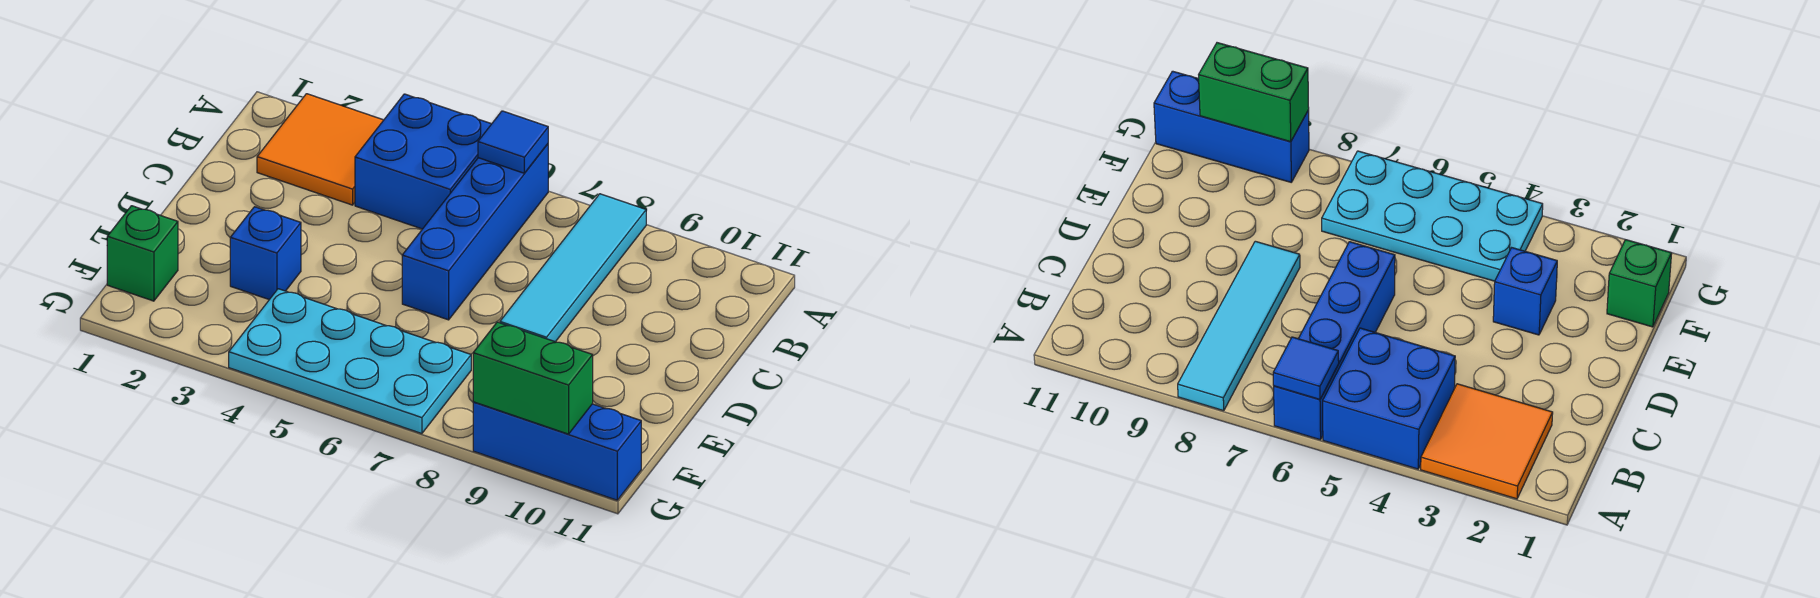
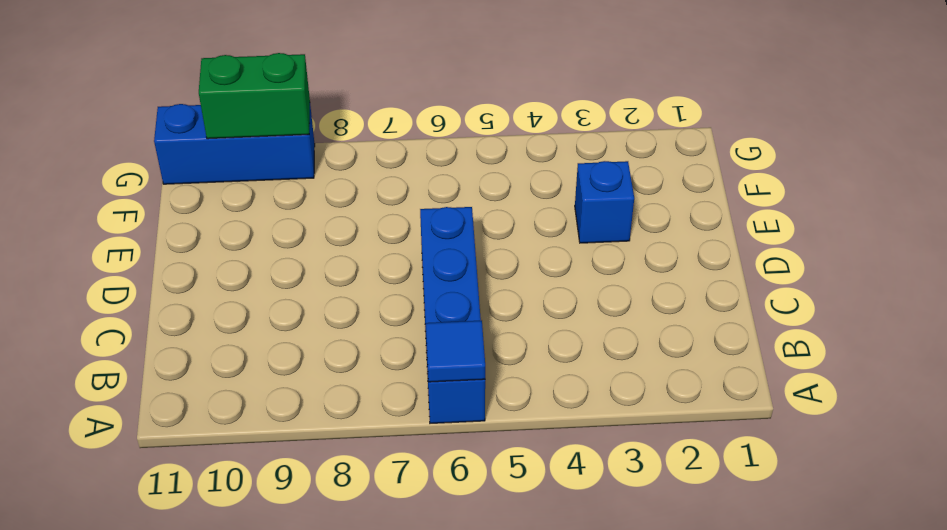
none -> orange 2x2 tile [257,94,383,205]
none -> blue 2x2 brick [355,94,491,229]

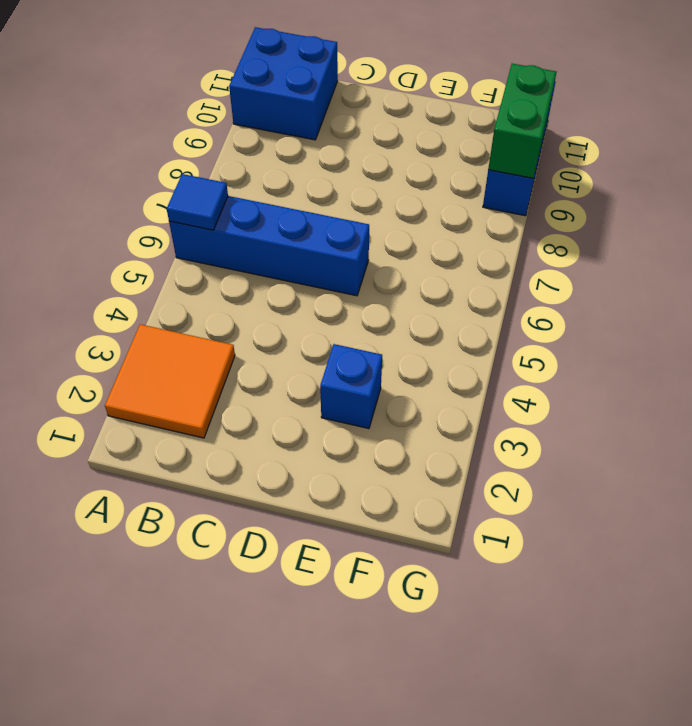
blue 2x2 brick [229,27,338,140] -> blue 2x2 brick moved to [355,94,491,229]
none -> cyan 1x4 tile [500,194,646,342]
none -> green 1x1 brick [107,206,178,301]

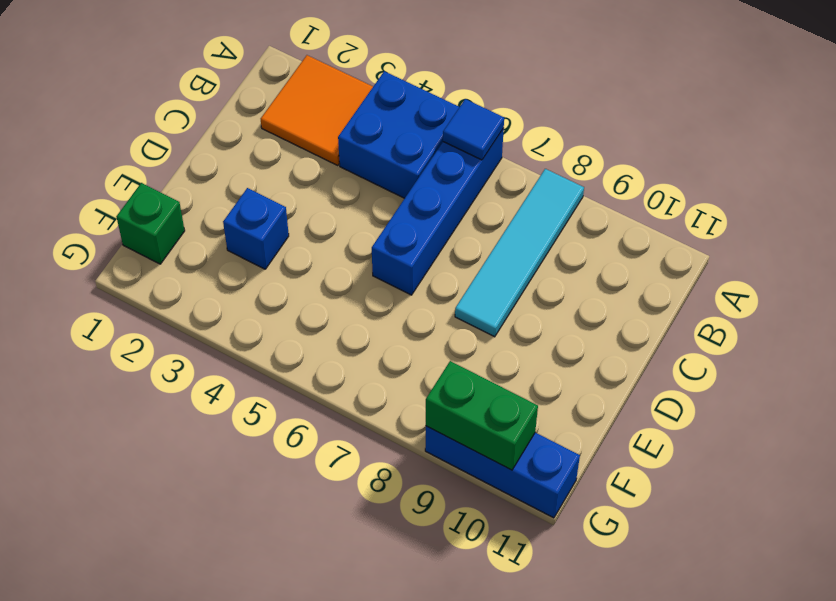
none -> cyan 2x4 plate [229,289,471,434]

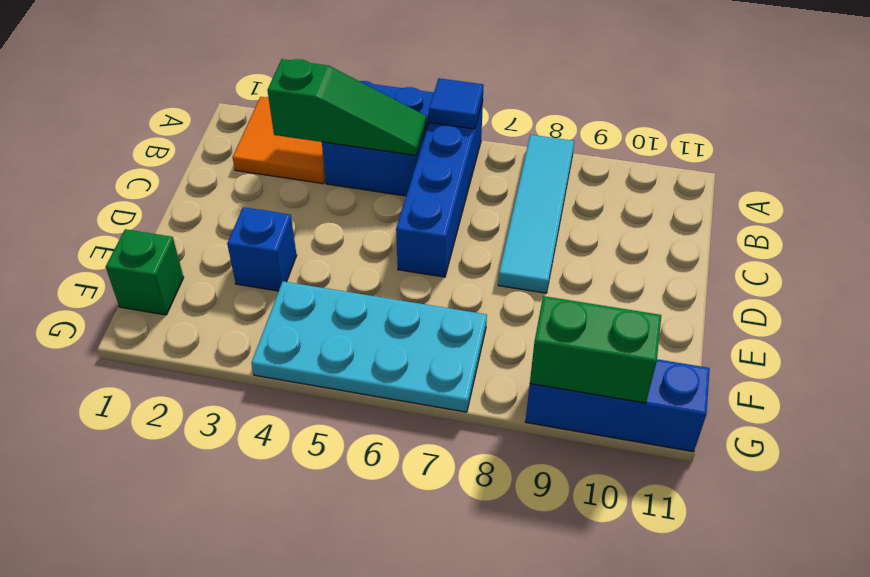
green 1x3 slope [267,59,426,156] -> none

